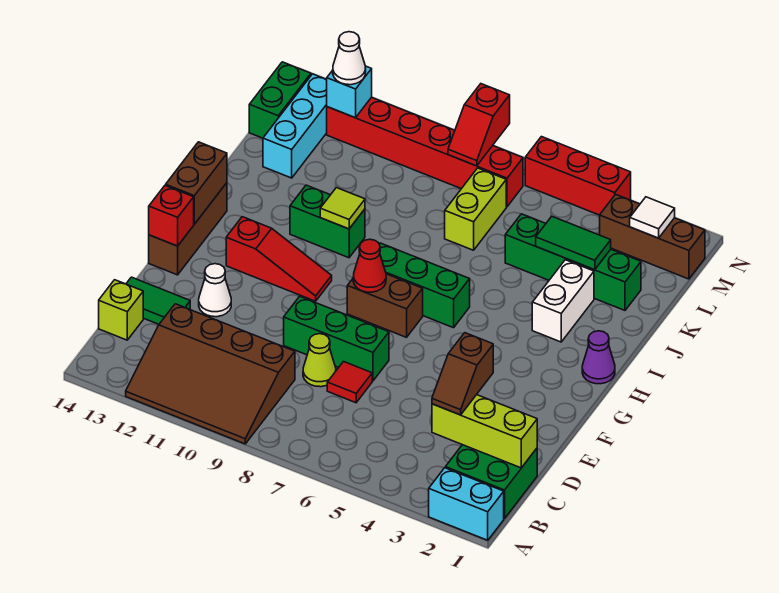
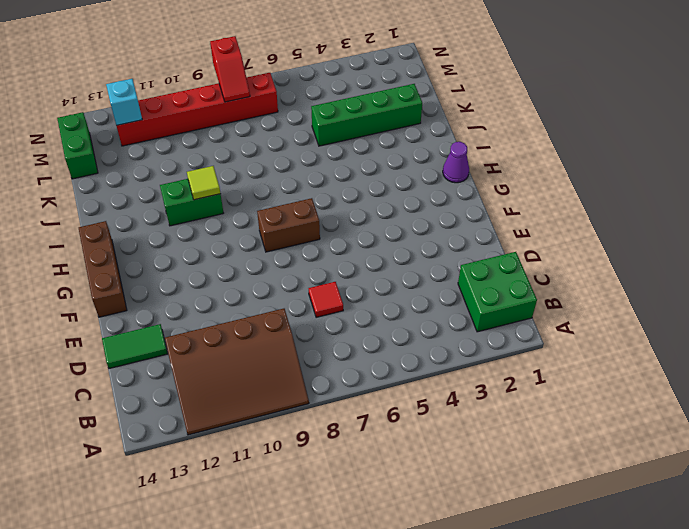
none -> cyan 1x2 brick [429,468,504,540]
none -> lime 1x1 brick [99,280,143,340]
none -> lime 1x1 cone [303,334,336,387]
none -> green 1x3 brick [284,296,389,381]

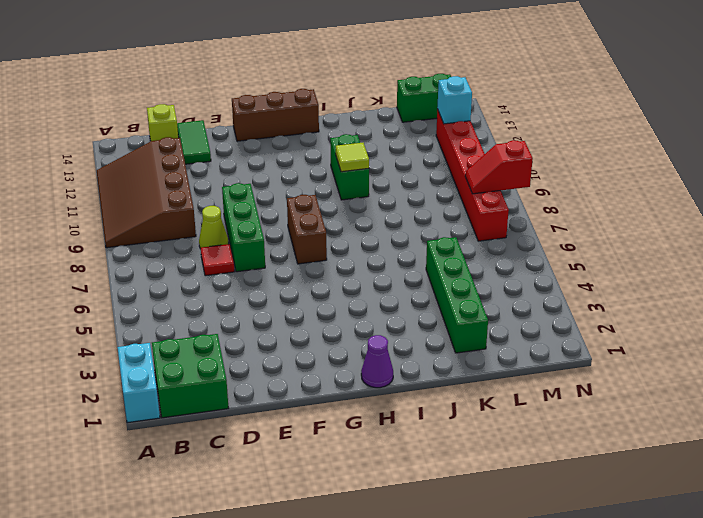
none -> white 1x1 cone [199,264,231,317]
none -> red 1x3 slope [226,217,332,301]
none -> green 1x3 brick [379,243,470,328]
none -> white 1x2 brick [532,260,594,342]

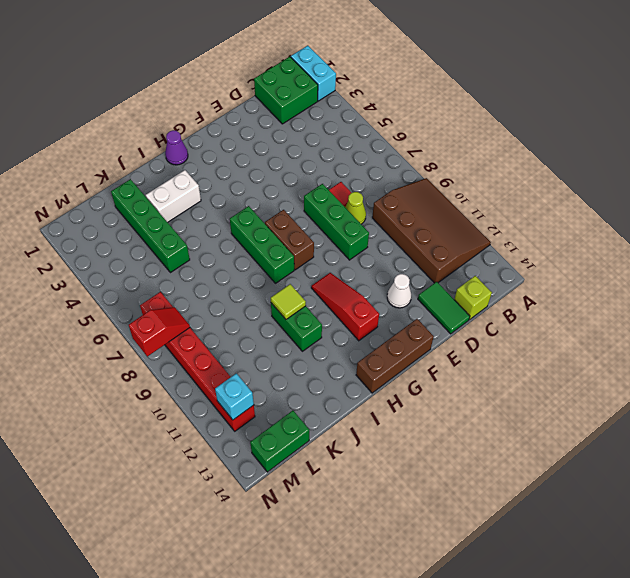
none -> lime 1x2 brick [445,168,506,250]
none -> cyan 1x3 brick [263,74,327,178]
none -> brown 1x3 brick [600,194,705,279]
none -> red 1x3 brick [525,137,631,215]

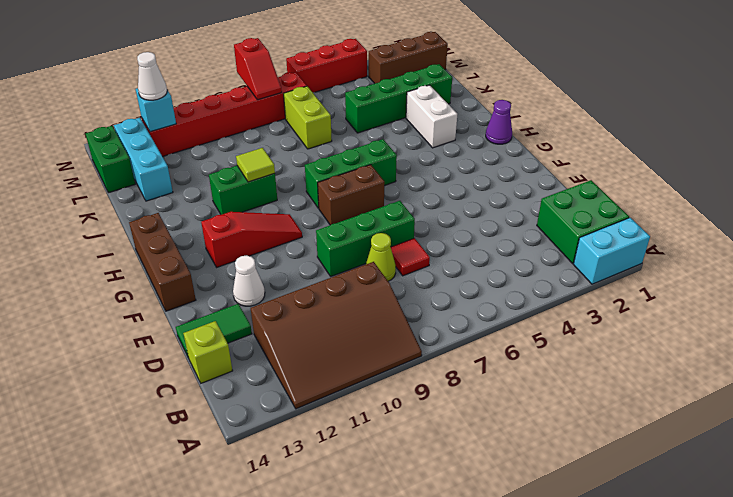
none -> lime 1x3 brick [432,395,537,468]
none -> red 1x1 brick [149,185,194,246]
none -> red 1x1 cone [353,239,386,292]
none -> brown 1x2 brick [166,142,227,224]

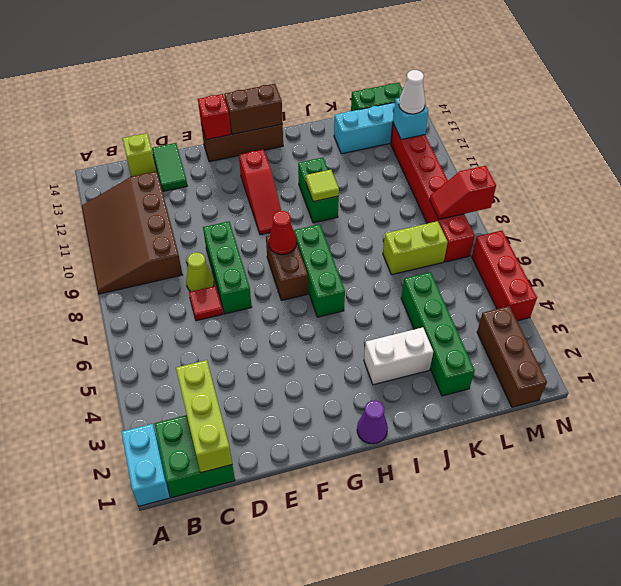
none -> white 1x1 cone [199,264,231,317]
none -> green 1x2 tile [536,216,611,270]
none -> white 1x1 tile [630,197,675,238]
none -> brown 1x2 slope [432,333,493,415]

